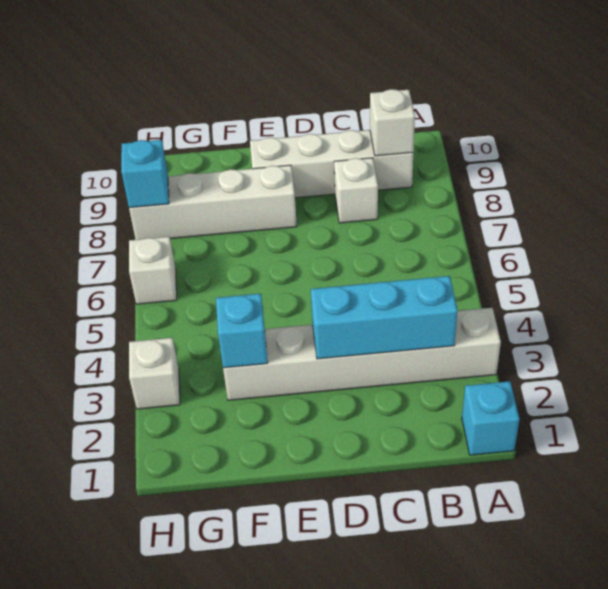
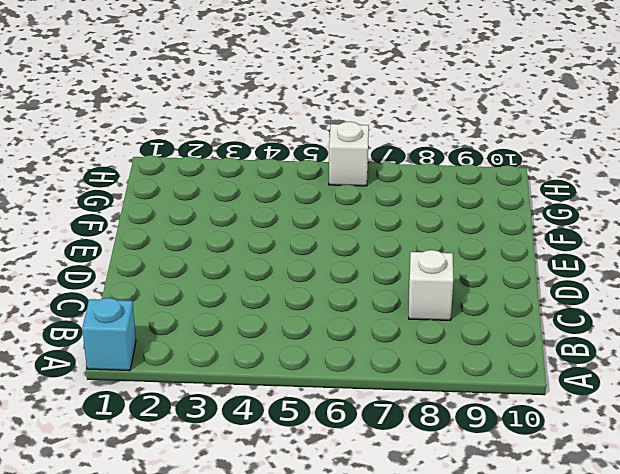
none -> white 1x6 brick [223,308,501,400]
none -> white 1x4 brick [250,130,413,198]

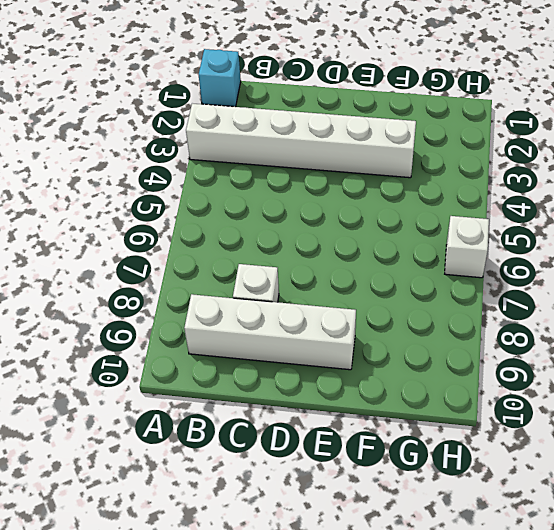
none -> white 1x4 brick [129,165,297,240]
none -> white 1x1 brick [129,338,180,409]

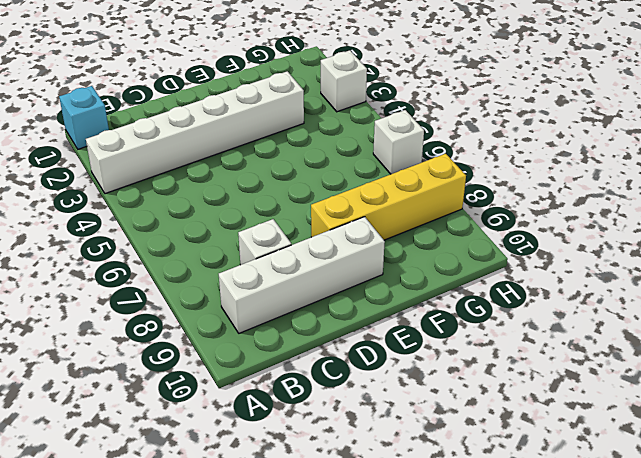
yellow 1x4 brick [311,154,466,240] -> white 1x4 brick [129,165,297,240]
none -> cyan 1x3 brick [311,276,458,359]
none -> white 1x1 brick [370,89,415,156]

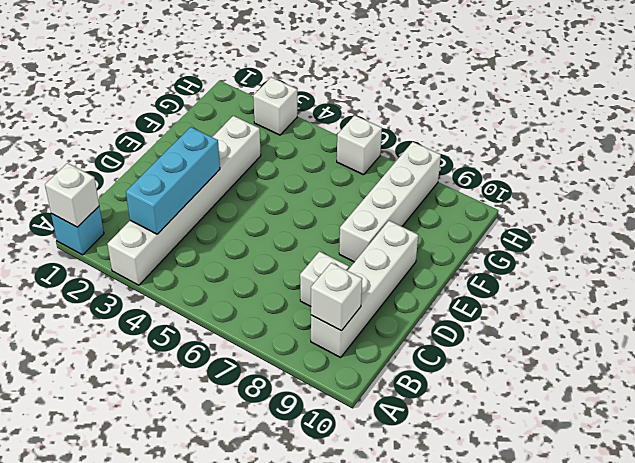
white 1x1 brick [45,163,99,227] -> none
none -> cyan 1x1 brick [216,294,268,368]
none -> cyan 1x1 brick [121,140,169,208]

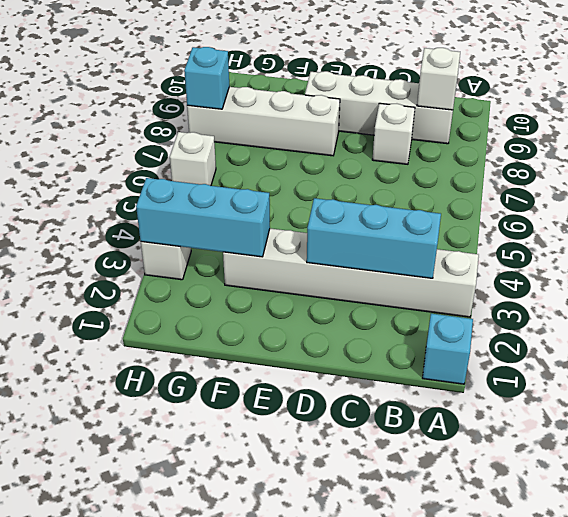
cyan 1x3 brick [136,178,270,257] -> cyan 1x1 brick [216,294,268,368]

